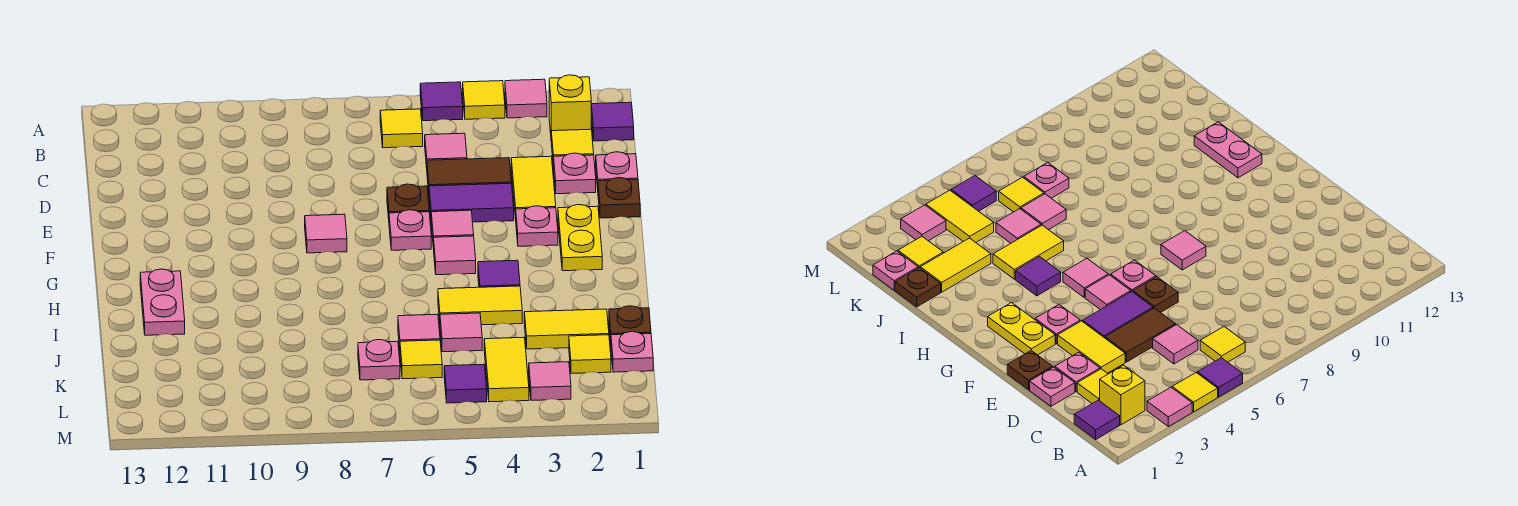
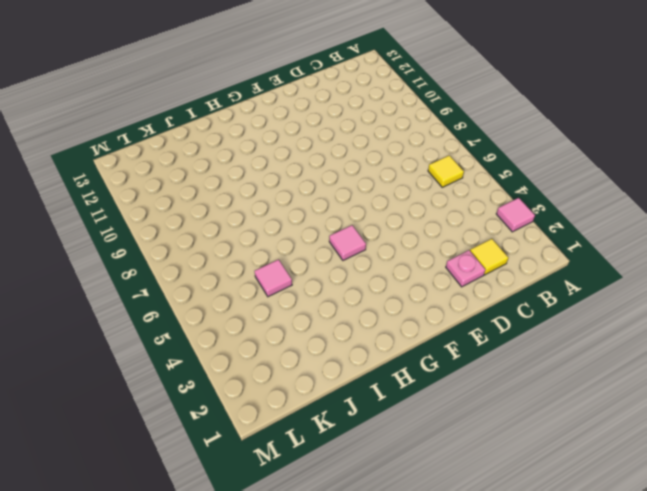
none -> yellow 1x1 tile [463,81,505,119]
none -> purple 1x1 tile [420,82,463,121]
none -> purple 1x1 tile [591,102,634,141]
none -> yellow 1x1 brick [549,75,591,133]

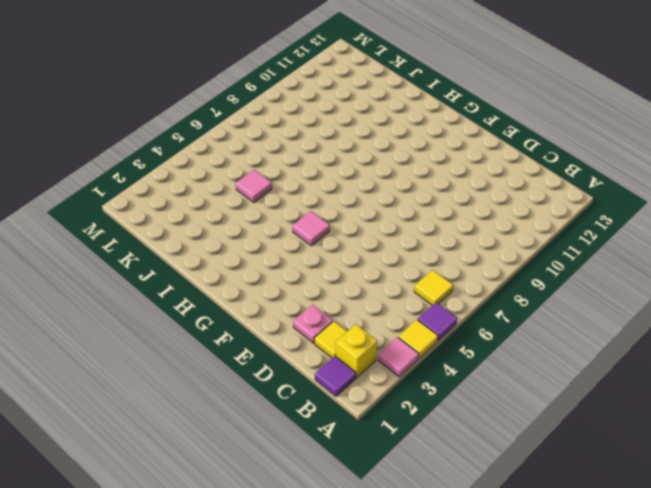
none -> pink 1x1 tile [425,133,467,167]
none -> pink 1x1 plate [596,152,638,188]
none -> yellow 1x2 tile [511,156,556,219]
none -> brown 1x2 tile [427,158,511,191]

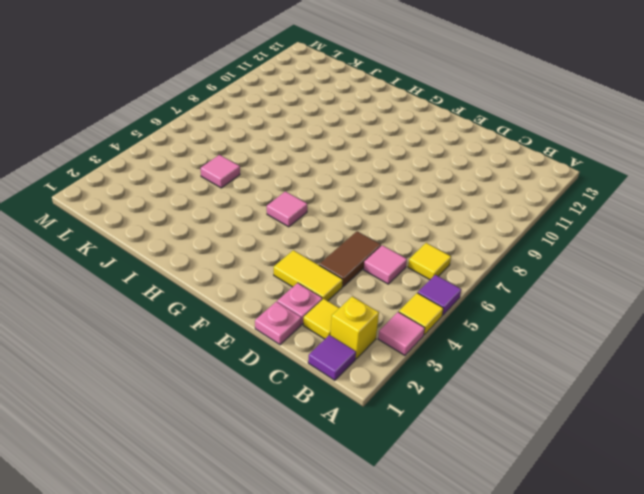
none -> brown 1x1 plate [598,178,640,218]
none -> purple 1x2 tile [429,183,514,222]
none -> brown 1x1 plate [387,184,429,218]
none -> yellow 1x2 plate [558,205,602,271]

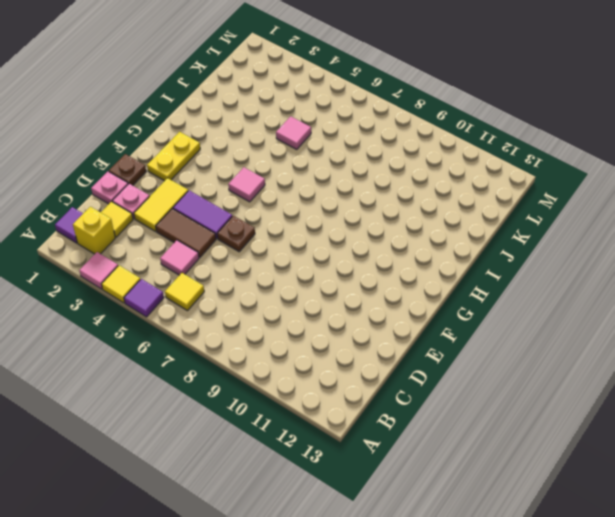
none -> pink 1x1 plate [516,206,558,246]
none -> pink 1x1 tile [431,210,474,249]
none -> pink 1x1 plate [389,210,431,250]
none -> pink 1x1 tile [305,214,347,253]

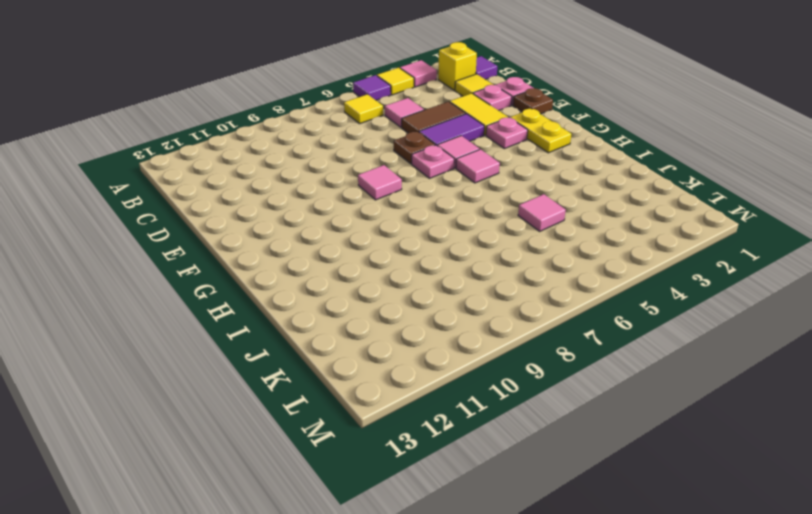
none -> purple 1x1 tile [478,260,520,287]
none -> pink 1x2 plate [140,269,185,335]
none -> yellow 1x2 tile [438,286,522,325]
none -> brown 1x1 plate [609,306,651,341]

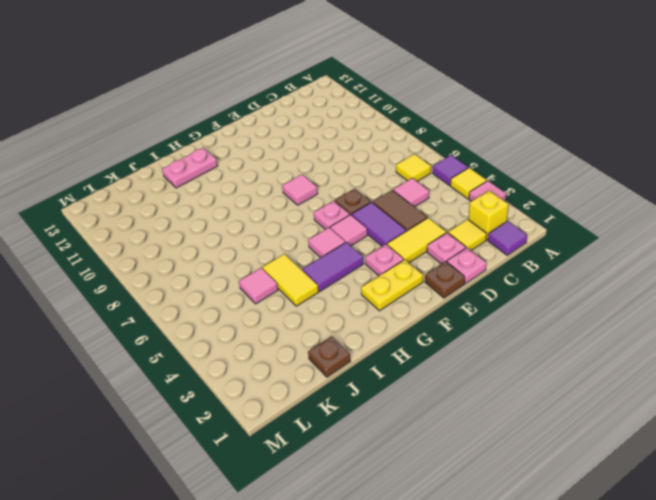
purple 1x2 tile [302,242,364,291] -> purple 1x1 tile [478,260,520,287]
none -> yellow 1x2 tile [524,309,609,349]
none -> pink 1x1 tile [398,314,440,348]
none -> pink 1x1 plate [611,332,653,372]
none -> yellow 1x1 tile [569,335,611,374]

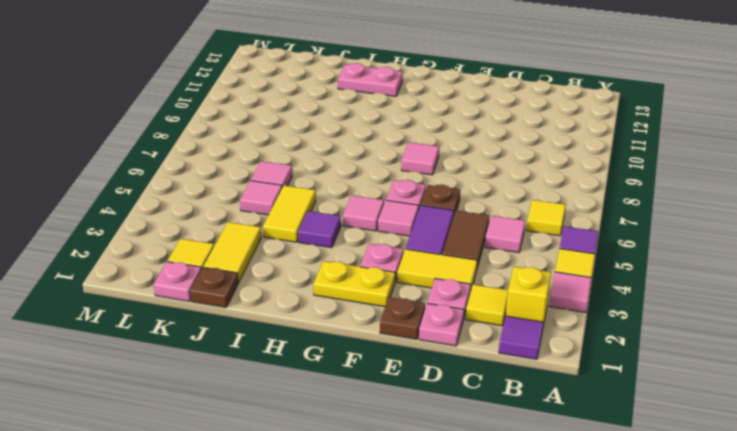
none -> yellow 1x2 tile [484,337,529,402]
none -> yellow 1x1 tile [400,340,442,379]
none -> pink 1x1 plate [358,340,400,380]
none -> pink 1x1 tile [529,362,571,400]

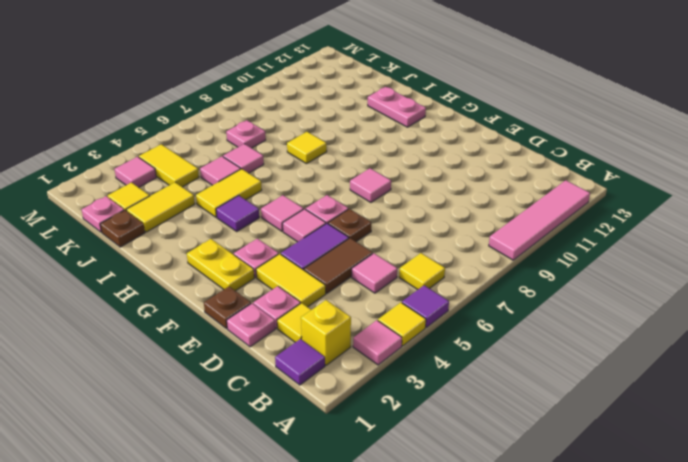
pink 1x4 tile [489,180,590,260] -> none
yellow 1x1 tile [287,132,327,164] -> yellow 1x1 tile moved to [400,340,442,379]
none -> purple 1x1 tile [444,364,487,403]

